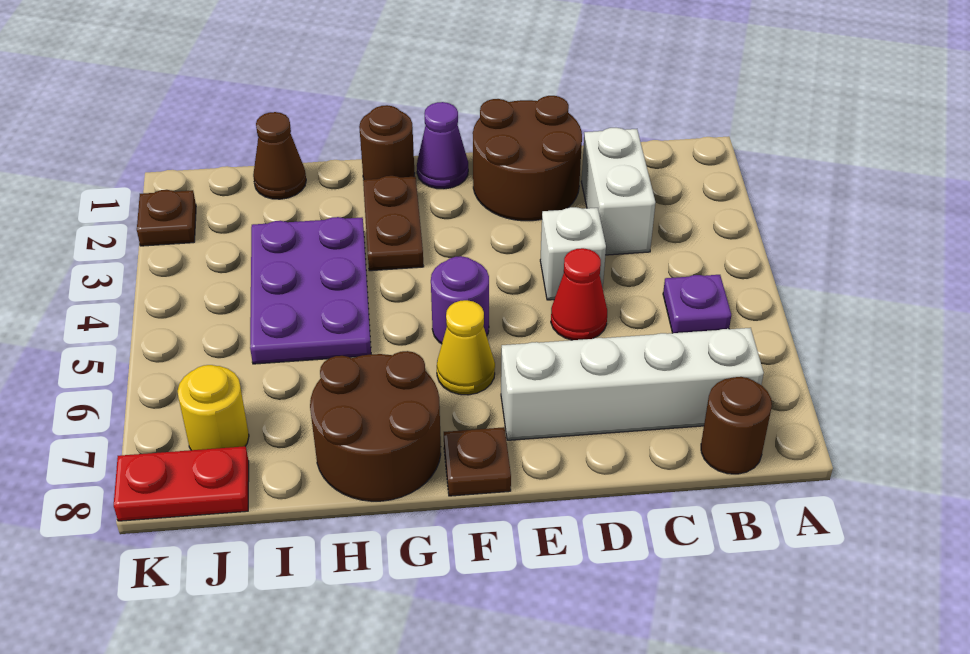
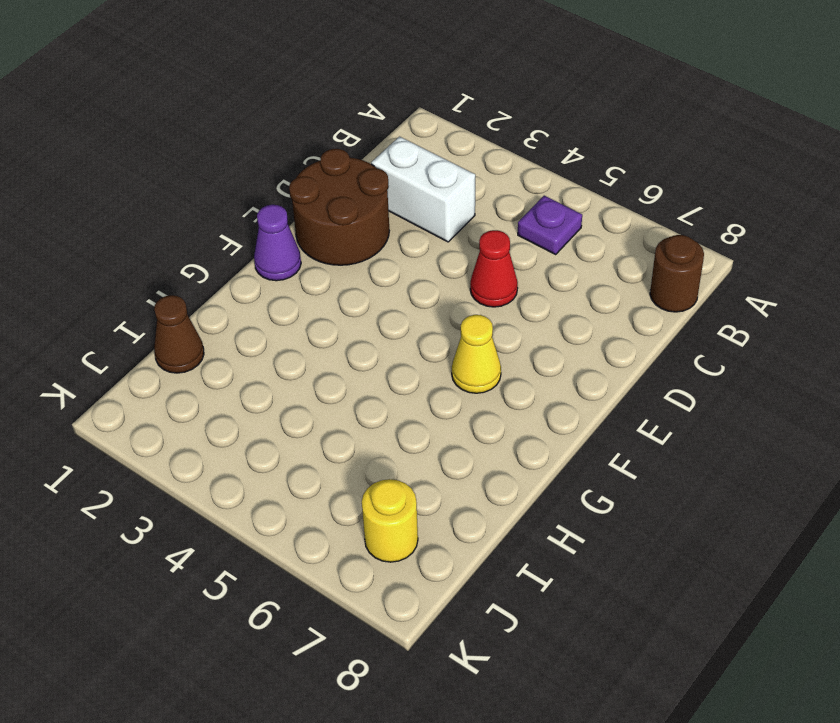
none -> white 1x4 brick [501,328,764,440]
none -> white 1x1 brick [540,207,606,300]
none -> purple 1x1 round brick [431,256,489,344]

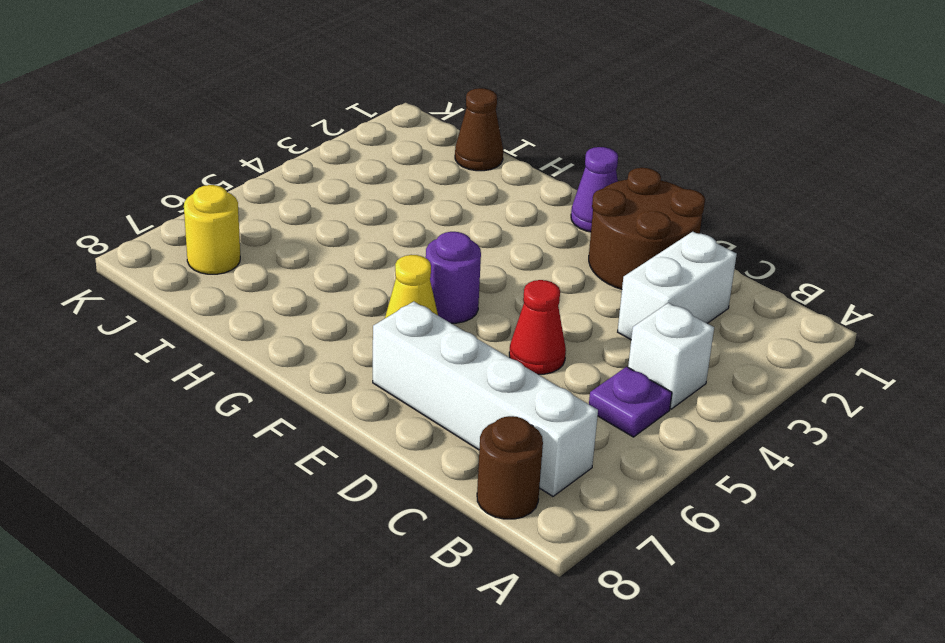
white 1x1 brick [628,303,714,409] -> white 1x1 brick moved to [540,207,606,300]
none -> brown 1x1 plate [444,427,511,496]
none -> brown 1x1 round brick [359,105,415,180]
none -> brown 1x2 plate [363,176,424,271]

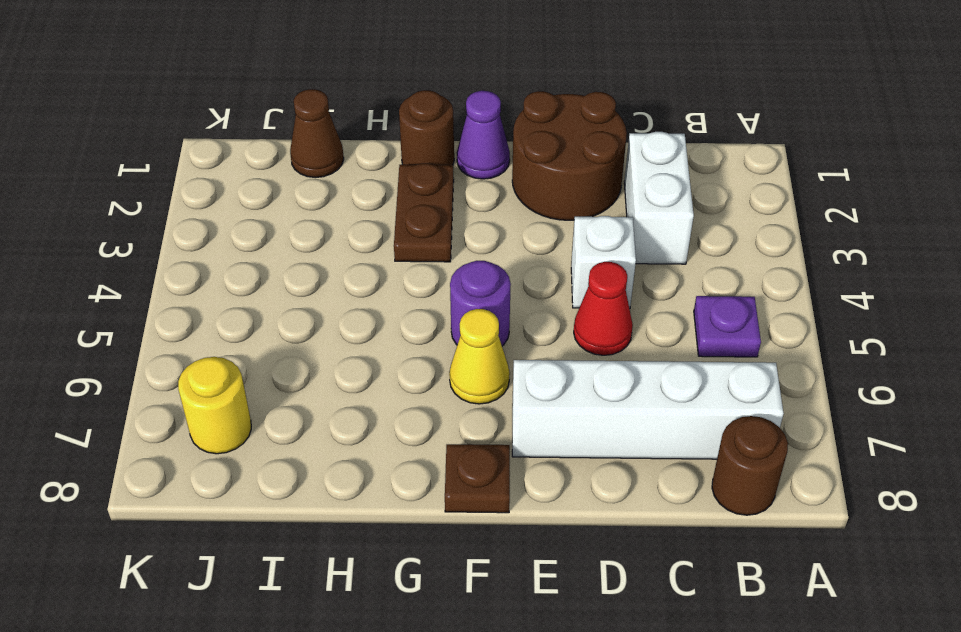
none -> brown 2x2 round brick [310,351,441,501]
none -> purple 2x3 plate [250,217,371,364]
none -> red 1x2 plate [114,446,249,521]

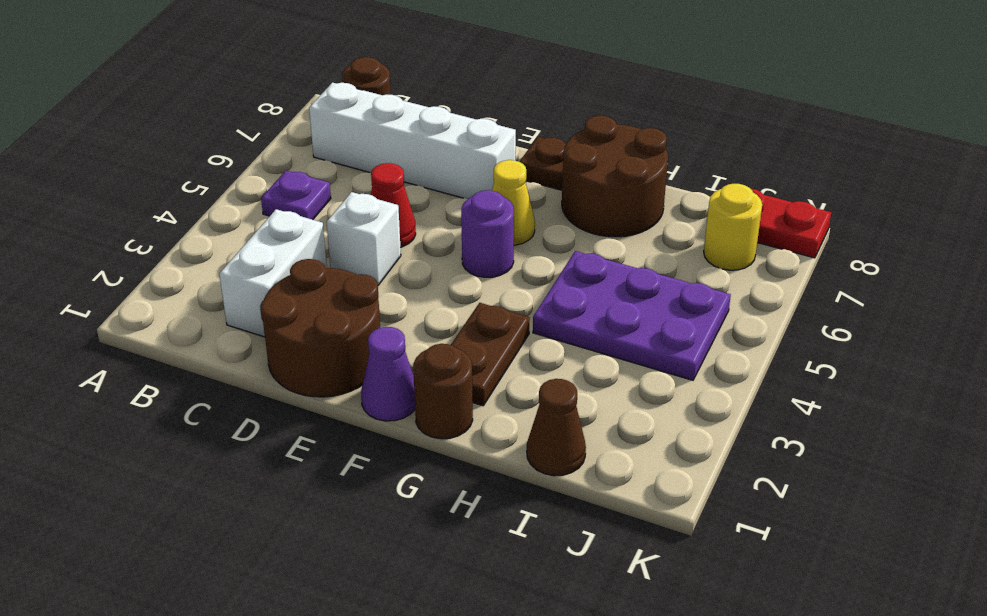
purple 2x3 plate [533,251,731,380] -> purple 2x3 plate turned to [250,217,371,364]
none -> brown 1x1 plate [137,190,196,246]

